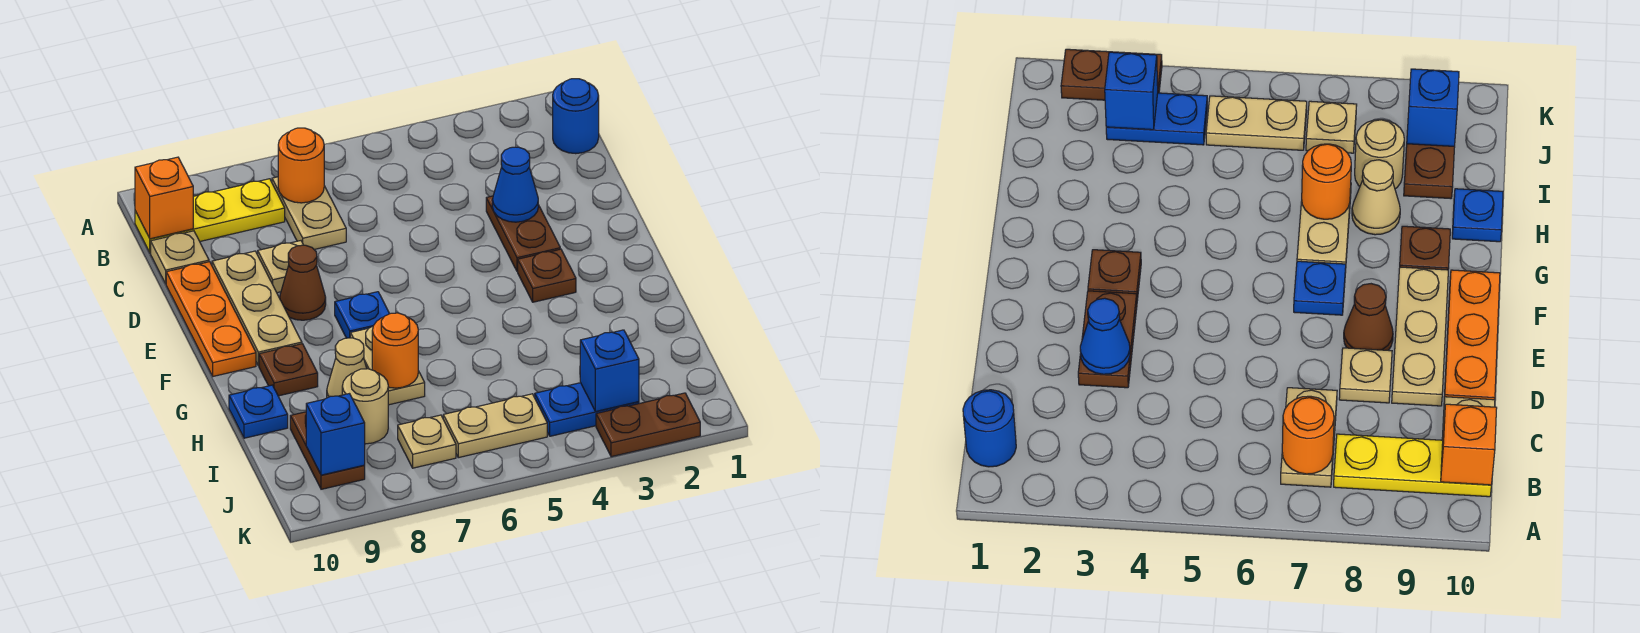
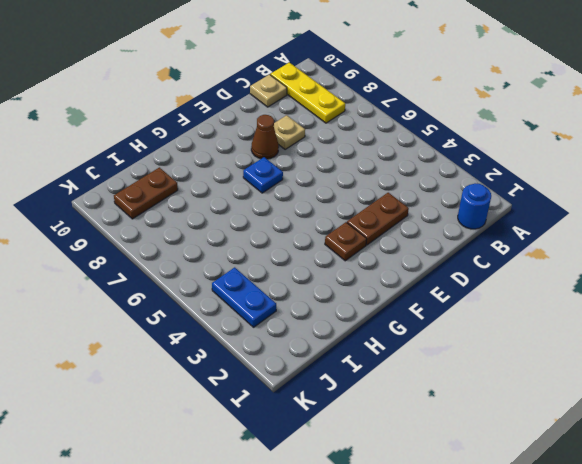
none -> tan 1x2 plate [272,177,346,249]
none -> tan 1x3 plate [212,251,302,366]
none -> orange 1x3 plate [166,262,256,376]

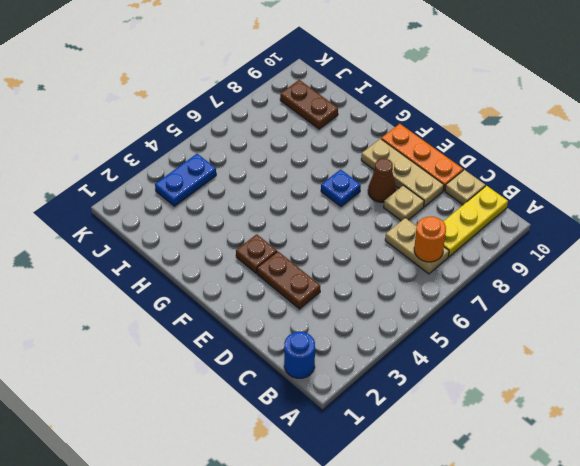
none -> tan 1x2 plate [350,326,425,405]
none -> brown 1x1 plate [259,344,318,396]
none -> tan 1x1 cone [327,338,367,398]

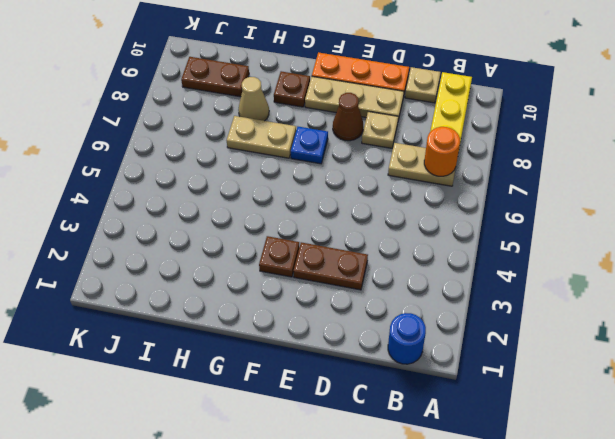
none -> blue 1x1 plate [229,385,288,438]
none -> tan 1x1 round brick [342,369,388,444]
none -> blue 1x2 plate [535,383,639,436]

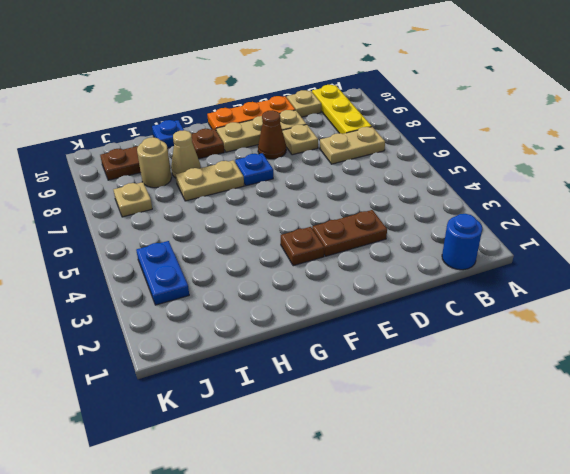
none -> tan 1x2 plate [443,394,547,458]
none -> brown 1x2 plate [596,393,700,457]
none -> orange 1x1 round brick [278,128,324,203]

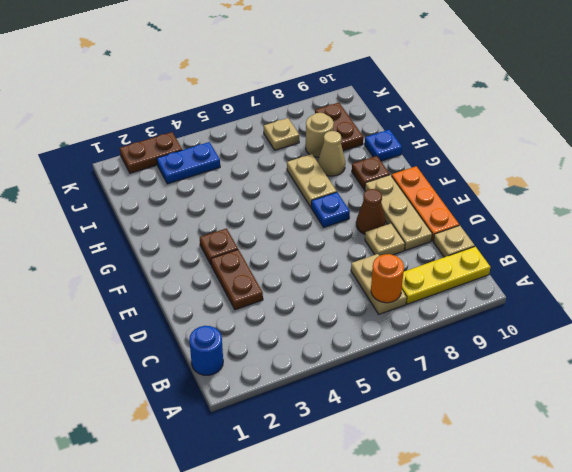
none -> tan 1x2 plate [443,394,547,458]
none -> orange 1x1 brick [135,157,193,239]
none -> blue 1x1 cone [492,147,538,222]

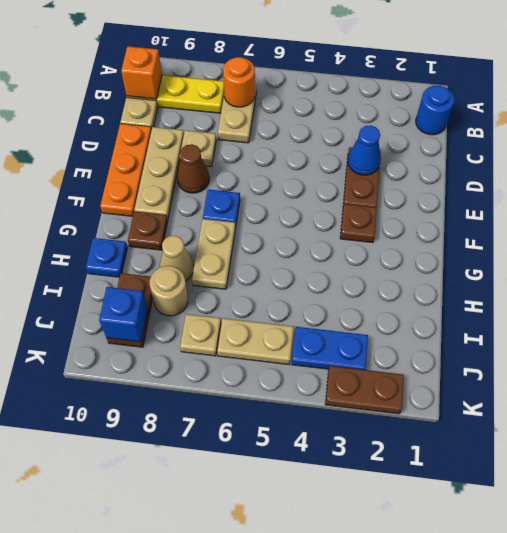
none -> orange 1x1 round brick [372,313,418,388]
none -> blue 1x1 brick [580,330,639,412]

